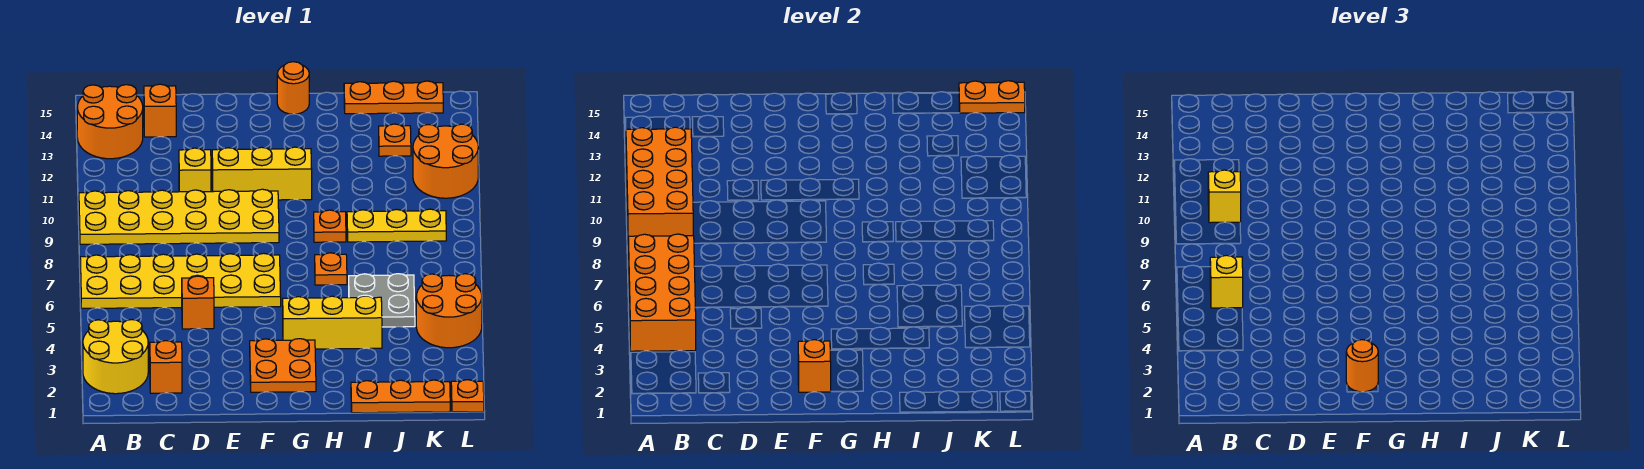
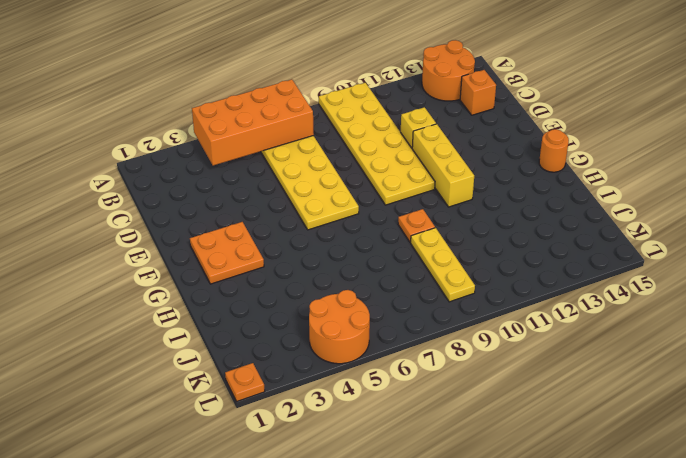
none -> yellow 2x2 round brick [83,320,148,394]
none -> orange 1x1 brick [150,341,182,393]
none -> orange 1x1 brick [182,276,214,329]

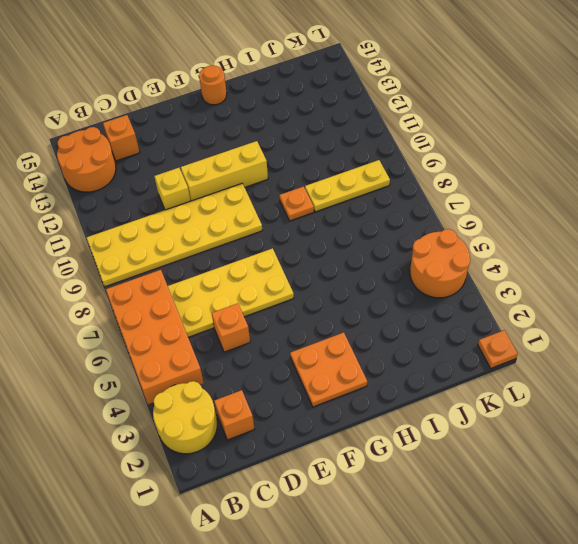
none -> yellow 1x3 brick [283,296,382,349]
none -> orange 1x1 plate [315,253,347,285]
none -> orange 1x3 plate [351,380,450,413]

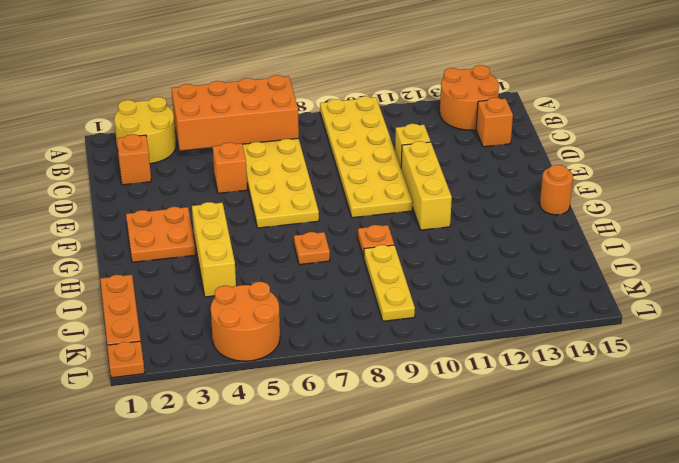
none -> grey 2x2 plate [349,274,415,327]
none -> orange 1x3 plate [344,81,443,114]
none -> orange 1x1 plate [379,124,411,156]

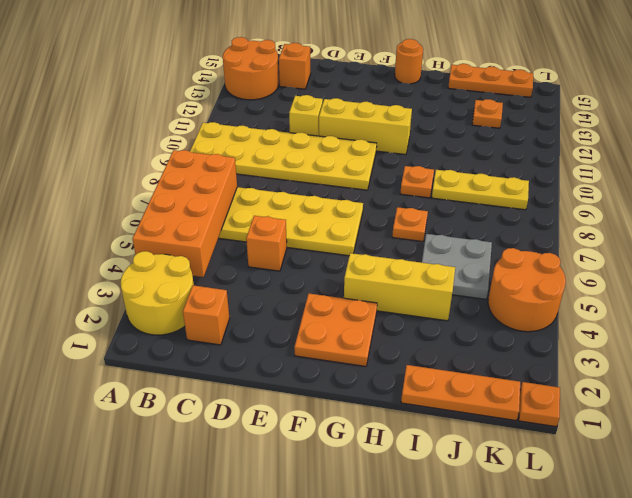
none -> orange 2x2 round brick [413,124,478,198]
none -> orange 2x4 brick [626,127,693,237]
none -> orange 1x1 brick [798,340,831,392]

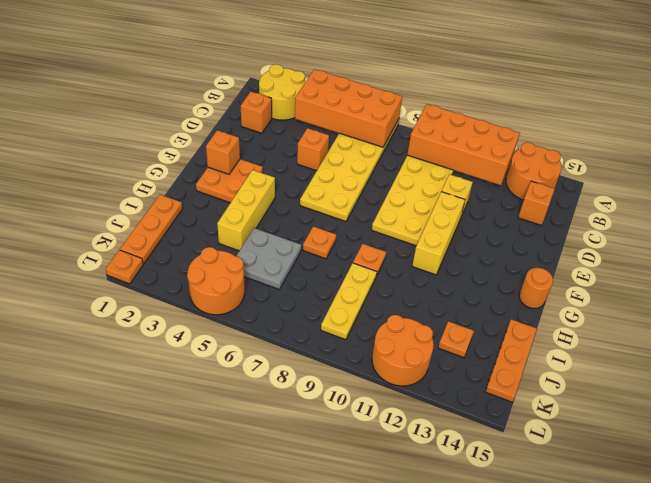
none -> orange 1x2 plate [959,81,1025,113]
none -> yellow 1x1 brick [1210,255,1243,308]
none -> yellow 1x1 brick [1208,170,1241,223]

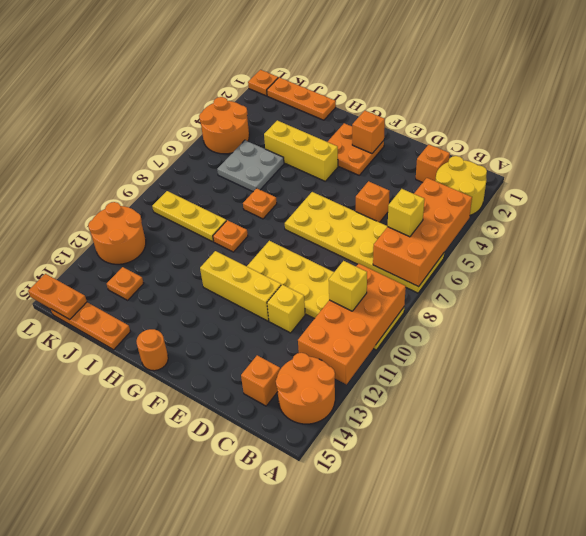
none -> orange 1x1 round brick [1346,340,1378,392]

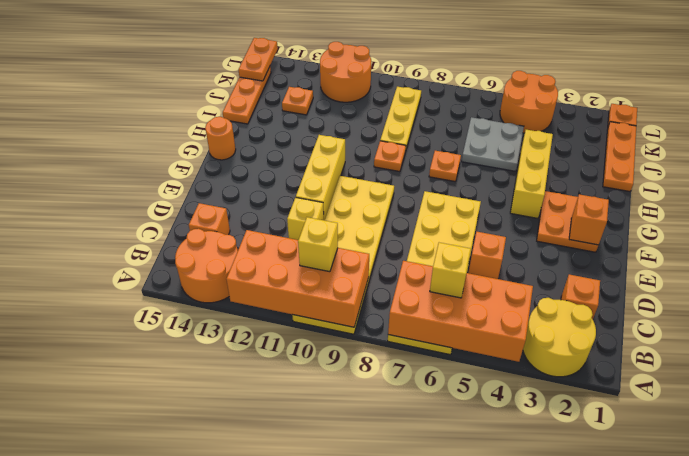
none -> orange 1x1 round brick [1346,340,1378,392]

